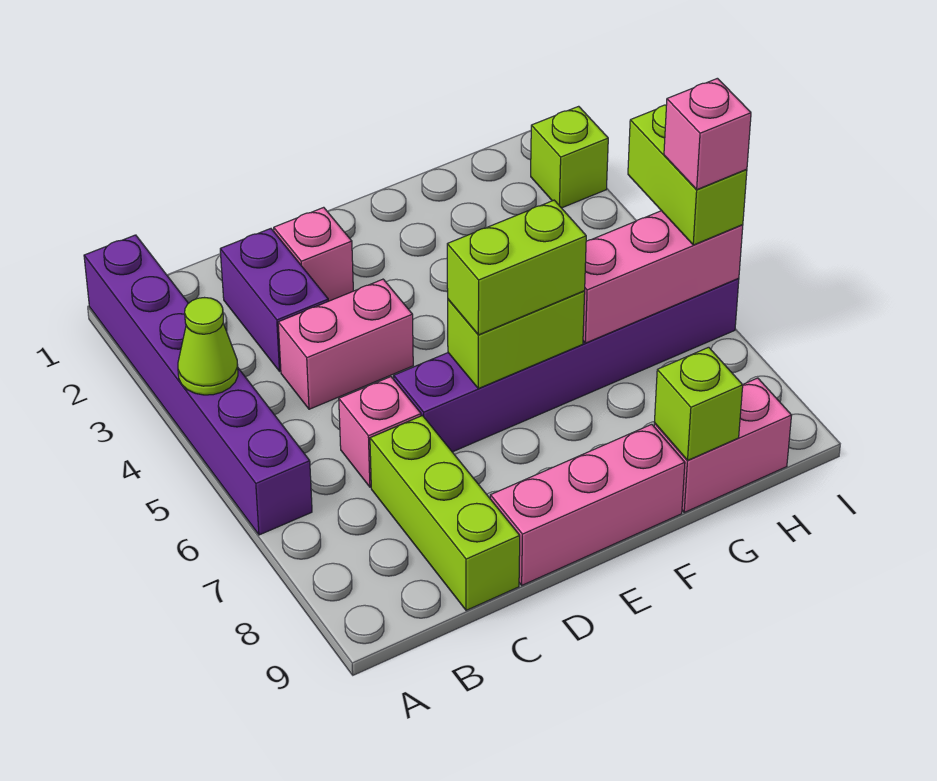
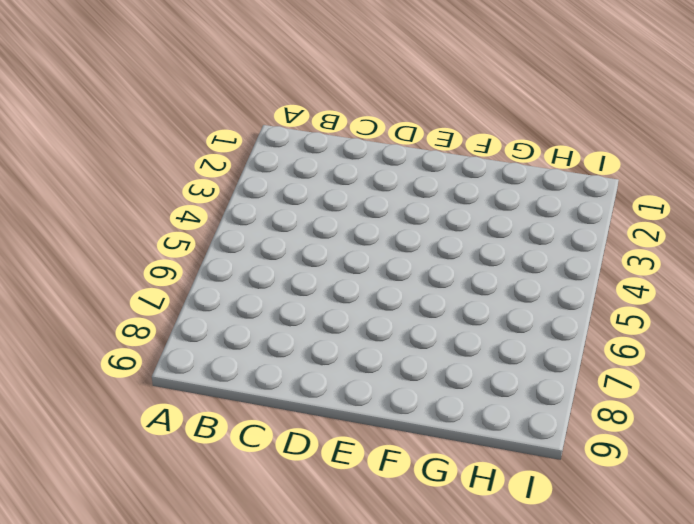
none -> purple 1x6 brick [84,235,312,535]
none -> purple 1x2 brick [220,229,328,371]
none -> pink 1x2 brick [278,279,413,409]

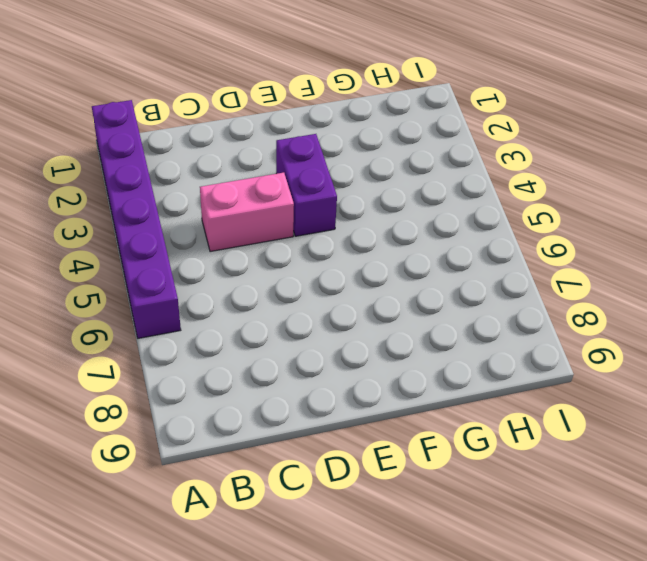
purple 1x2 brick [276,134,337,236] -> purple 1x2 brick moved to [220,229,328,371]
none -> pink 1x1 brick [339,377,421,487]
none -> lime 1x3 brick [370,416,520,610]
none -> pink 1x1 brick [274,207,353,301]

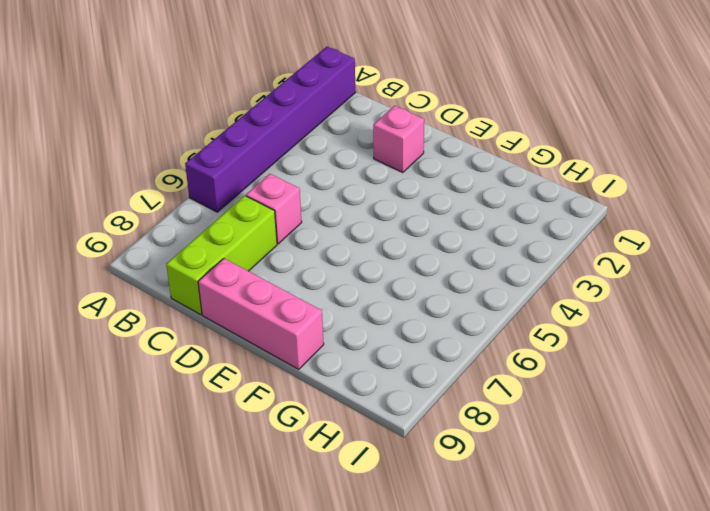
none -> purple 1x2 brick [220,229,328,371]
none -> pink 1x2 brick [278,279,413,409]
none -> purple 1x6 brick [394,278,739,452]

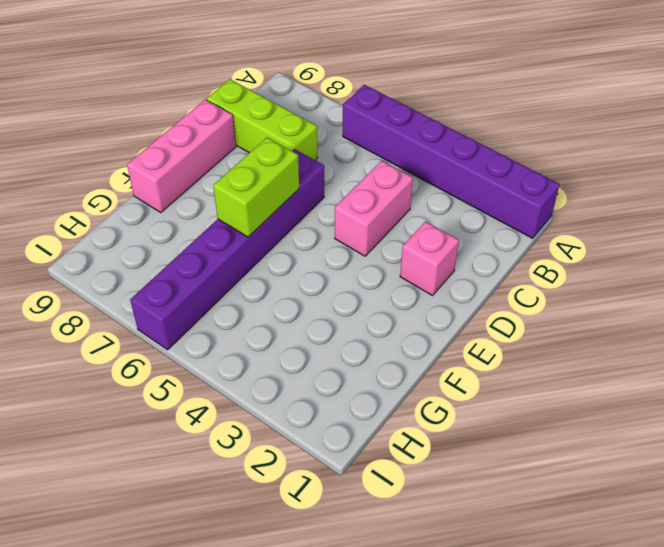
none -> purple 1x2 brick [220,229,328,371]
none -> pink 1x1 brick [339,377,421,487]
none -> pink 1x2 brick [654,378,792,512]

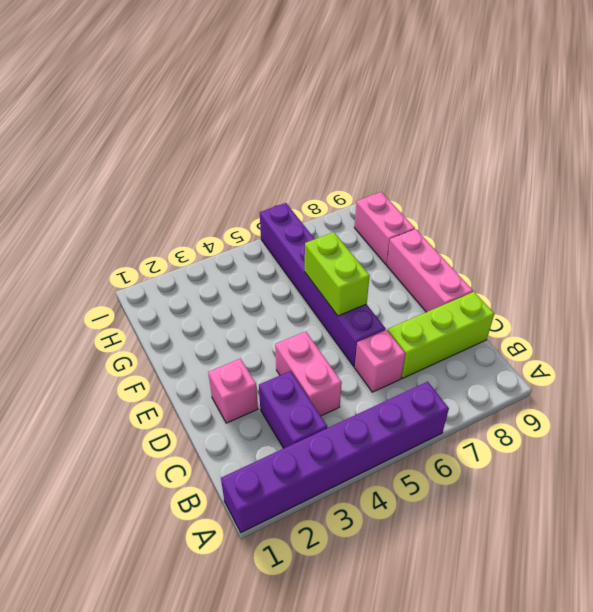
purple 1x2 brick [259,371,327,448] -> purple 1x2 brick turned to [220,229,328,371]
none -> lime 1x1 brick [531,106,608,208]
none -> lime 1x1 cone [178,298,238,395]
none -> pink 1x3 brick [583,211,743,343]

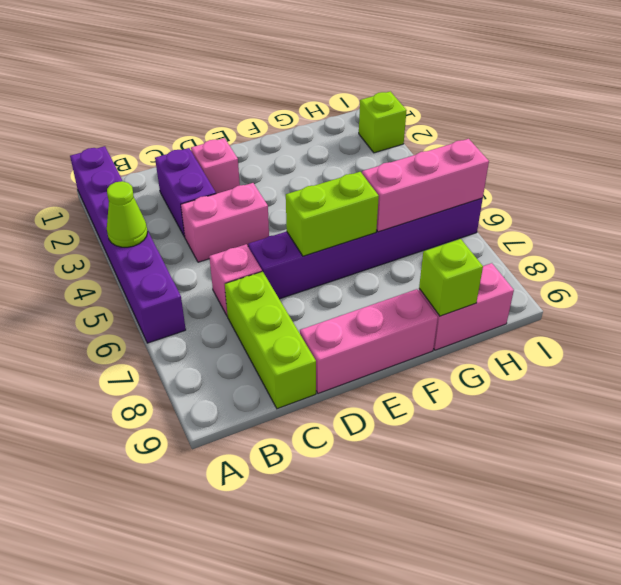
none -> lime 1x2 brick [447,200,586,335]
none -> lime 1x2 brick [628,105,747,245]
none -> pink 1x1 brick [664,78,751,189]

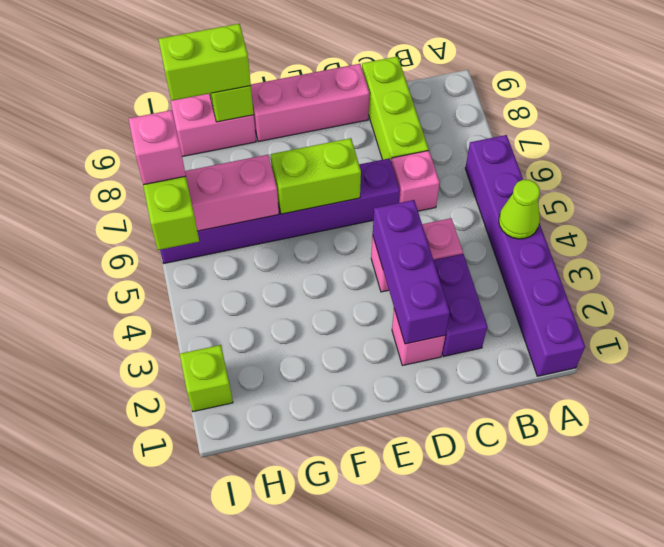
purple 1x3 brick [373,200,450,344] -> none
lime 1x2 brick [159,24,251,101] -> lime 1x2 brick moved to [447,200,586,335]

